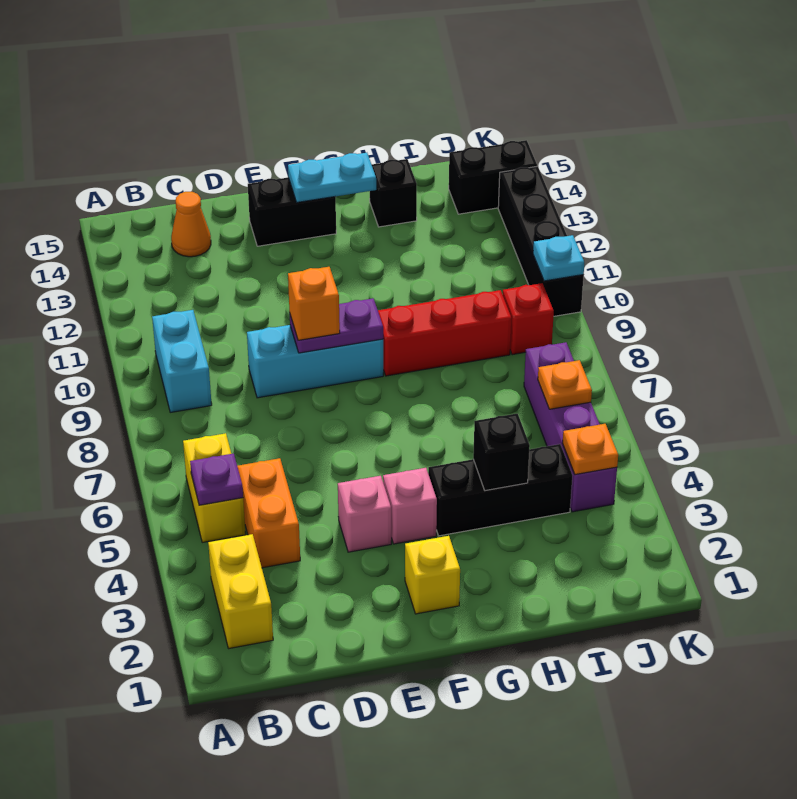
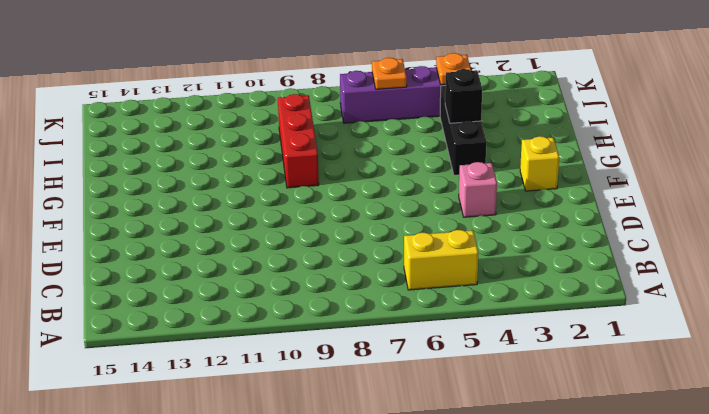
none -> yellow 1x2 brick [208,534,273,648]
none -> cyan 1x2 brick [152,310,212,412]
none -> orange 1x2 brick [237,458,300,568]

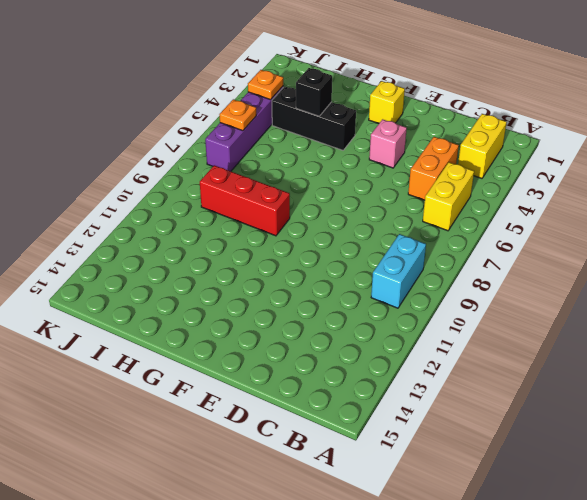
none -> orange 1x1 cone [171,192,211,257]
none -> cyan 1x3 brick [247,325,383,398]
none -> black 1x2 brick [248,178,336,246]

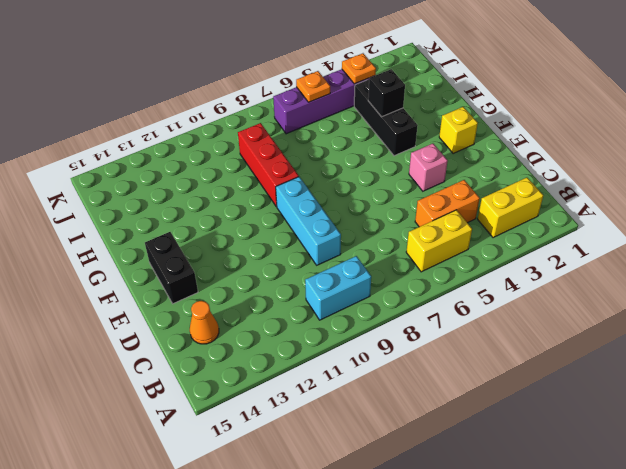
none -> pink 1x1 brick [383,468,437,544]
none -> black 1x1 brick [370,159,417,227]
none -> red 1x1 brick [503,283,554,355]

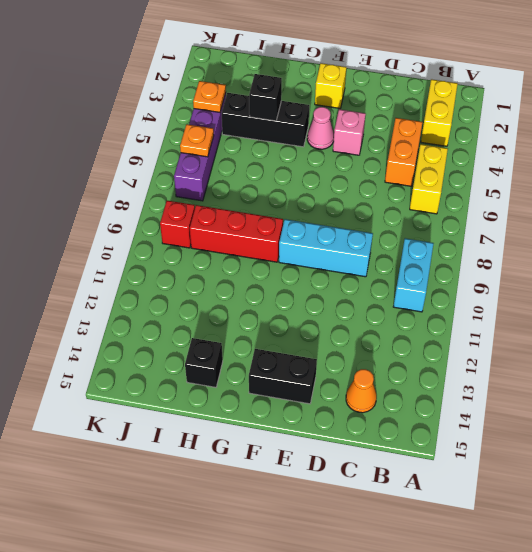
pink 1x1 cone [307,107,334,149] -> pink 1x1 brick [383,468,437,544]
none -> black 1x2 brick [449,140,537,214]
none -> black 1x4 brick [498,166,584,316]
none -> purple 1x1 plate [190,453,243,505]

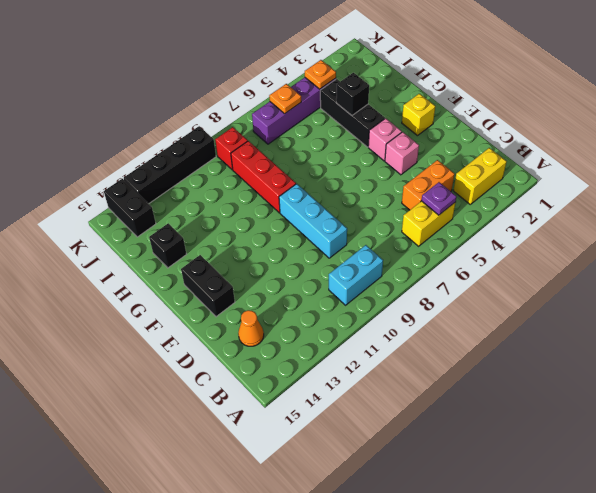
none -> purple 1x2 plate [290,298,383,353]
none -> cyan 1x2 plate [288,153,376,202]
none -> cyan 1x1 plate [533,235,584,281]

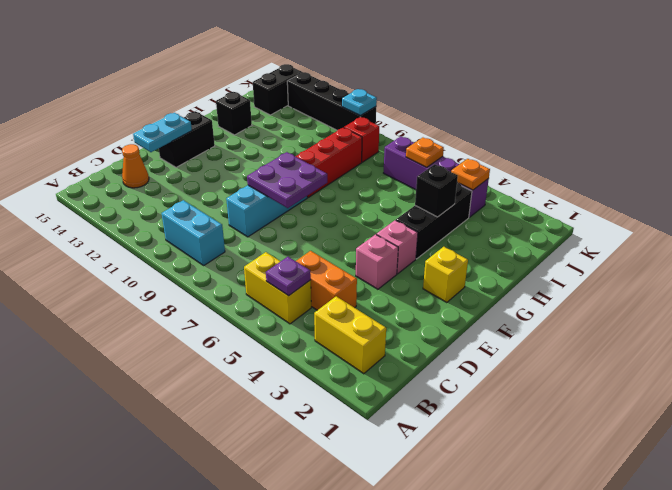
cyan 1x2 plate [133,113,192,152] -> cyan 1x2 plate moved to [288,153,376,202]
purple 2x2 plate [247,152,327,208] -> purple 1x2 plate [290,298,383,353]
none -> orange 1x1 brick [288,267,340,340]

